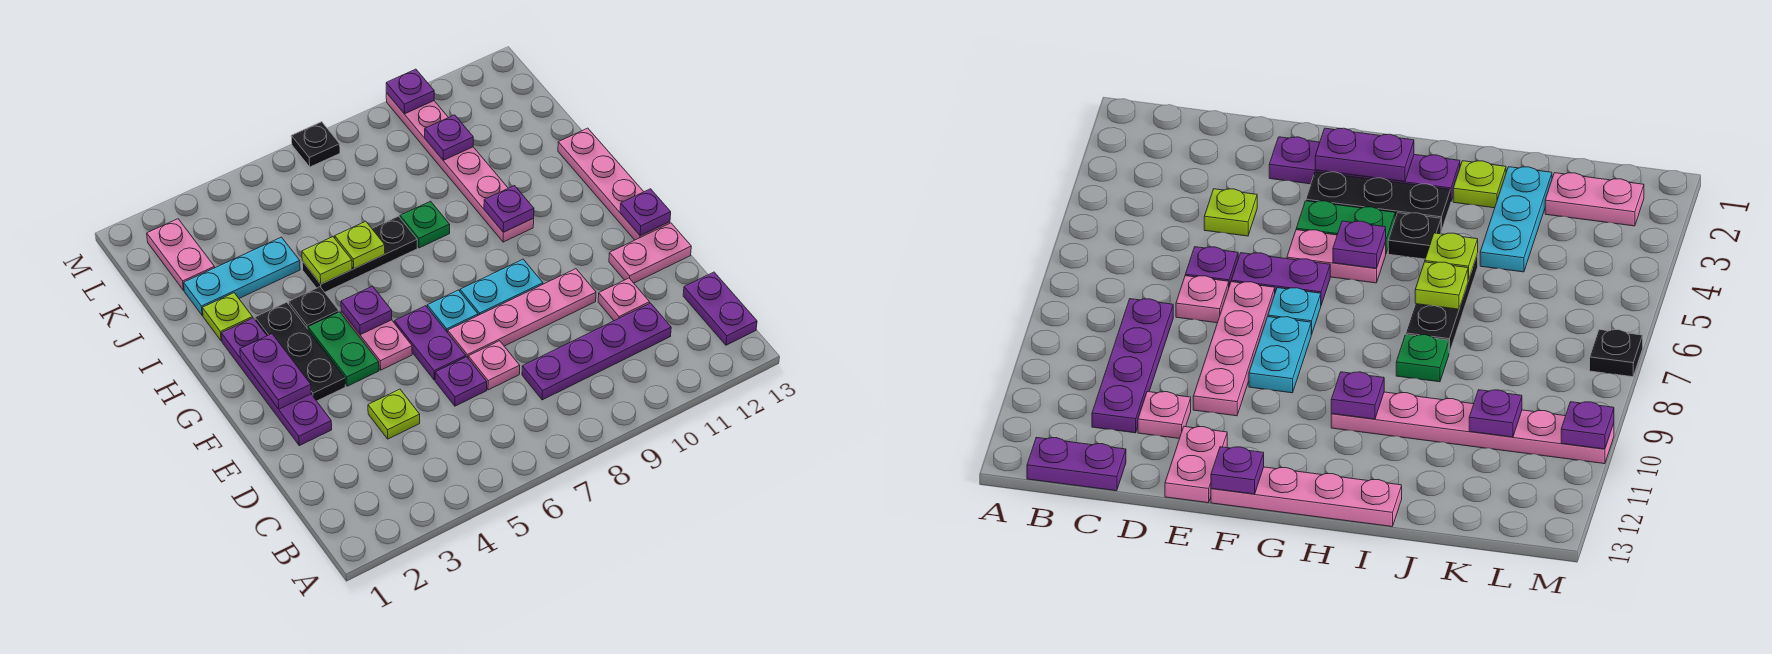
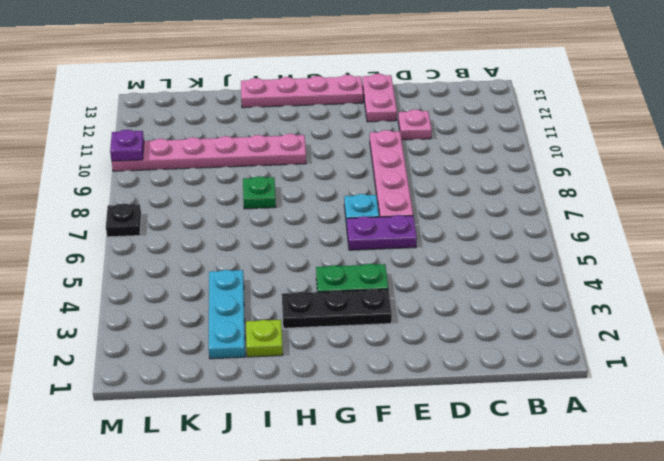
none -> purple 1x2 plate [683,272,757,345]
none -> purple 1x4 plate [522,303,671,400]
none -> lime 1x1 plate [368,389,420,439]
none -> purple 1x1 plate [435,357,487,406]

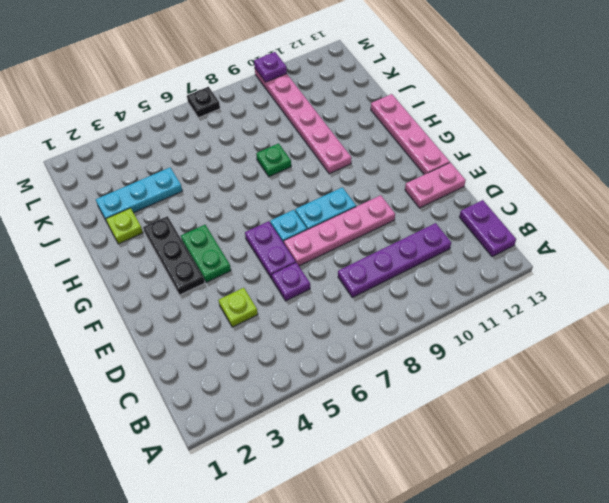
none -> pink 1x1 plate [468,341,520,390]
none -> pink 1x1 plate [598,278,650,321]
none -> purple 1x4 plate [221,318,332,446]
none -> pink 1x2 plate [341,311,412,370]

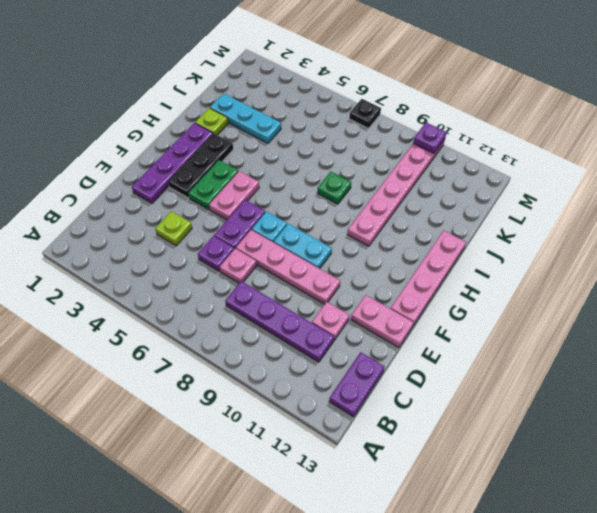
none -> black 1x1 plate [289,287,339,329]
none -> black 1x3 plate [302,216,417,292]
none -> pink 1x2 plate [147,219,215,291]
none -> purple 1x2 plate [240,334,311,409]

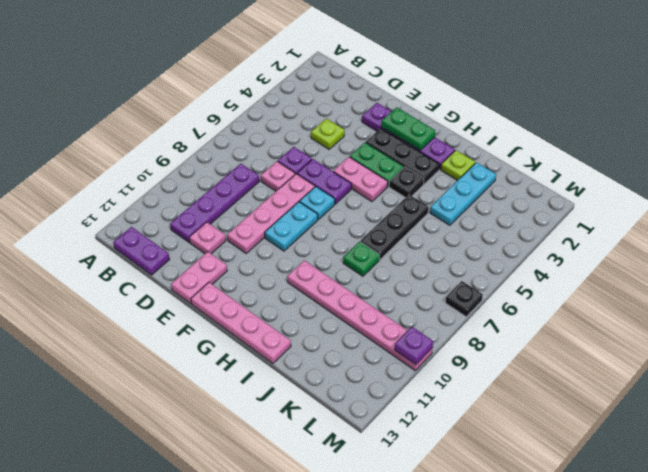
green 1x2 plate [382,107,435,150] -> purple 1x2 plate [240,334,311,409]
none -> pink 1x2 plate [147,219,215,291]
none -> purple 1x1 plate [620,189,671,236]
none -> purple 1x1 plate [341,286,392,335]
none -> purple 1x1 plate [484,186,534,232]

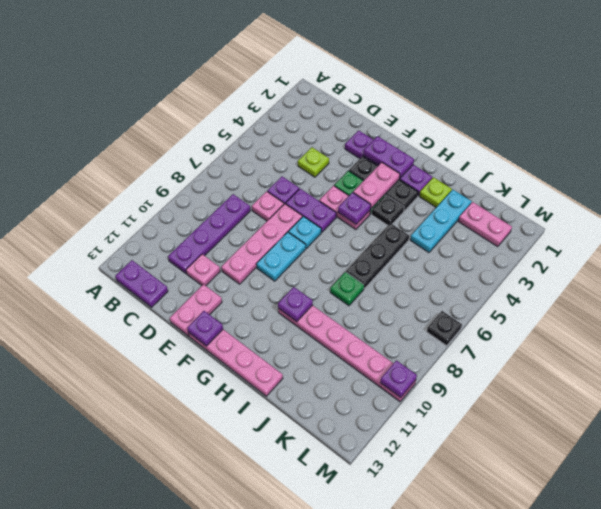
pink 1x2 plate [353,163,400,208] -> none
none -> lime 1x1 plate [302,237,352,284]
none -> lime 1x1 plate [335,221,385,269]
none -> purple 1x1 plate [425,115,473,160]

